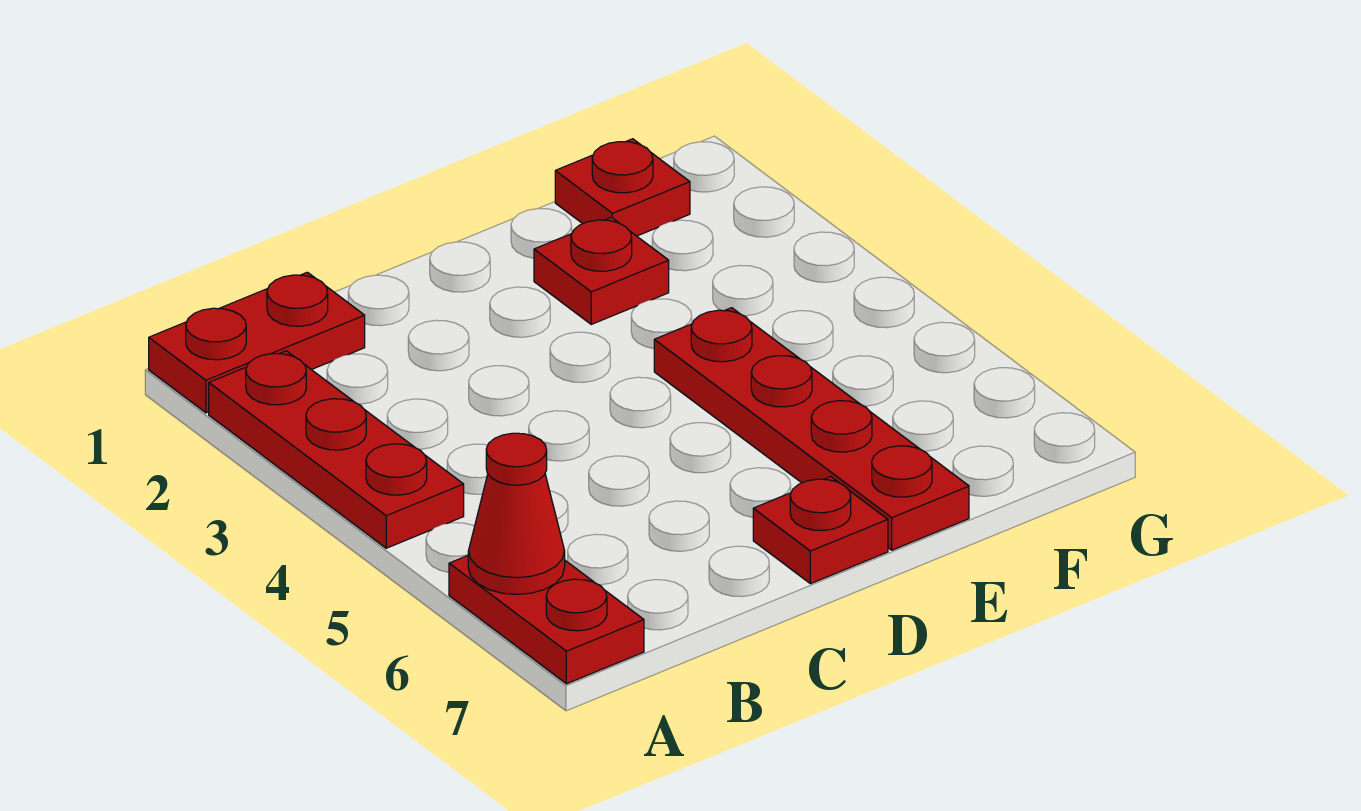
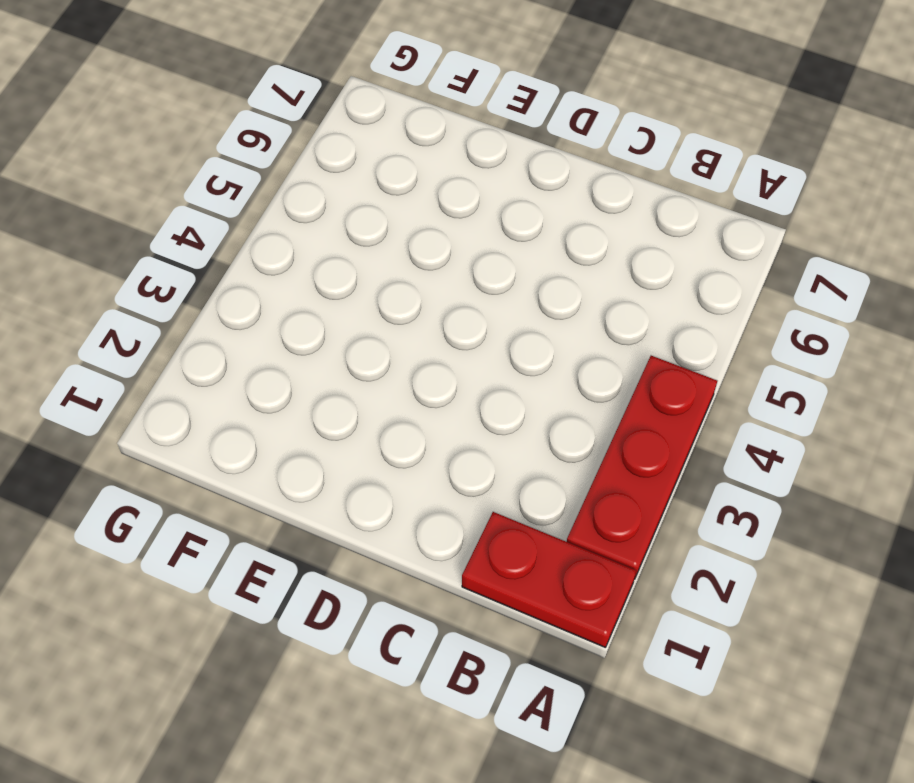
none -> red 1x2 plate [449,556,644,684]
none -> red 1x1 plate [753,477,888,584]

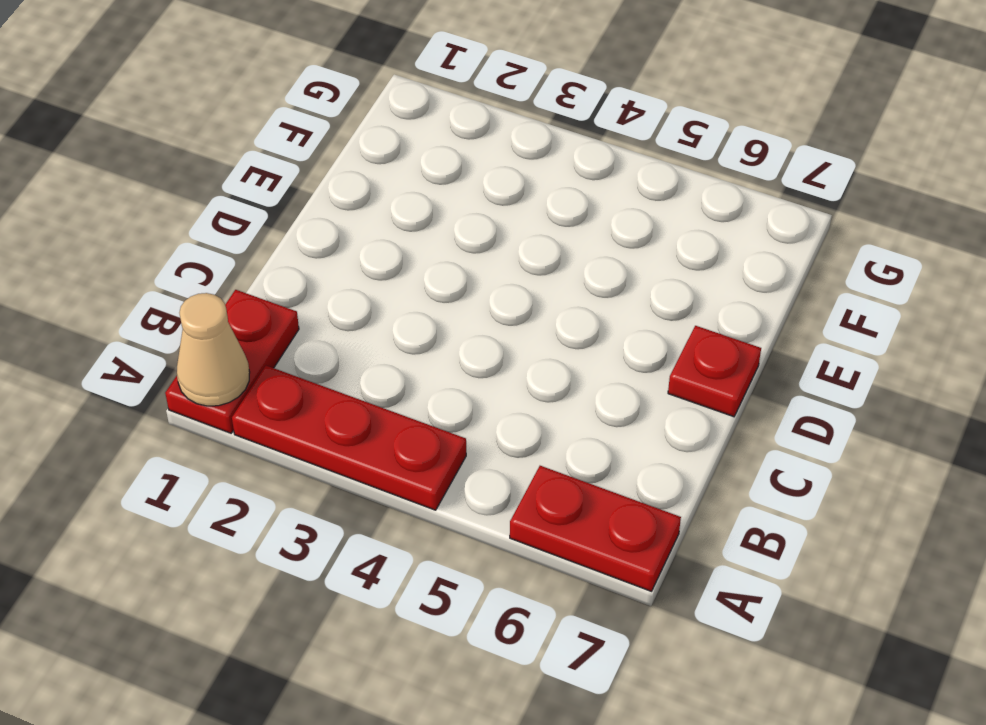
tan 1x1 cone [177,293,250,406] -> none
none -> red 1x1 plate [534,217,669,324]
none -> red 1x4 plate [654,308,969,550]

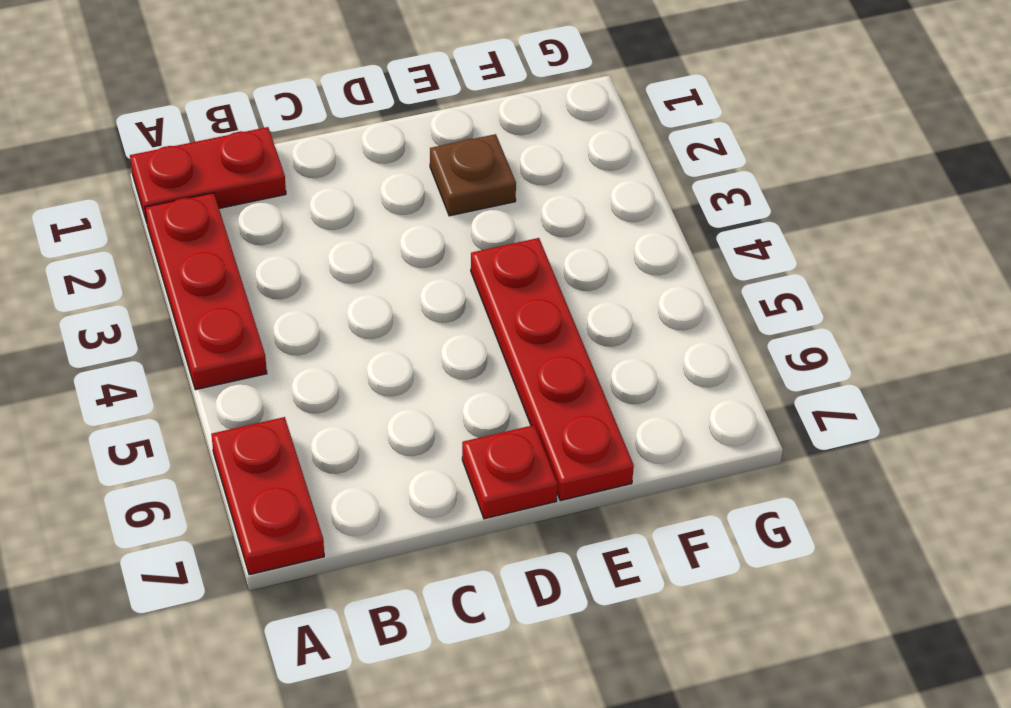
brown 1x1 plate [430,134,516,216] -> red 1x1 plate [534,217,669,324]
none -> red 1x1 plate [555,139,690,236]
none -> red 1x1 cone [468,433,565,594]

